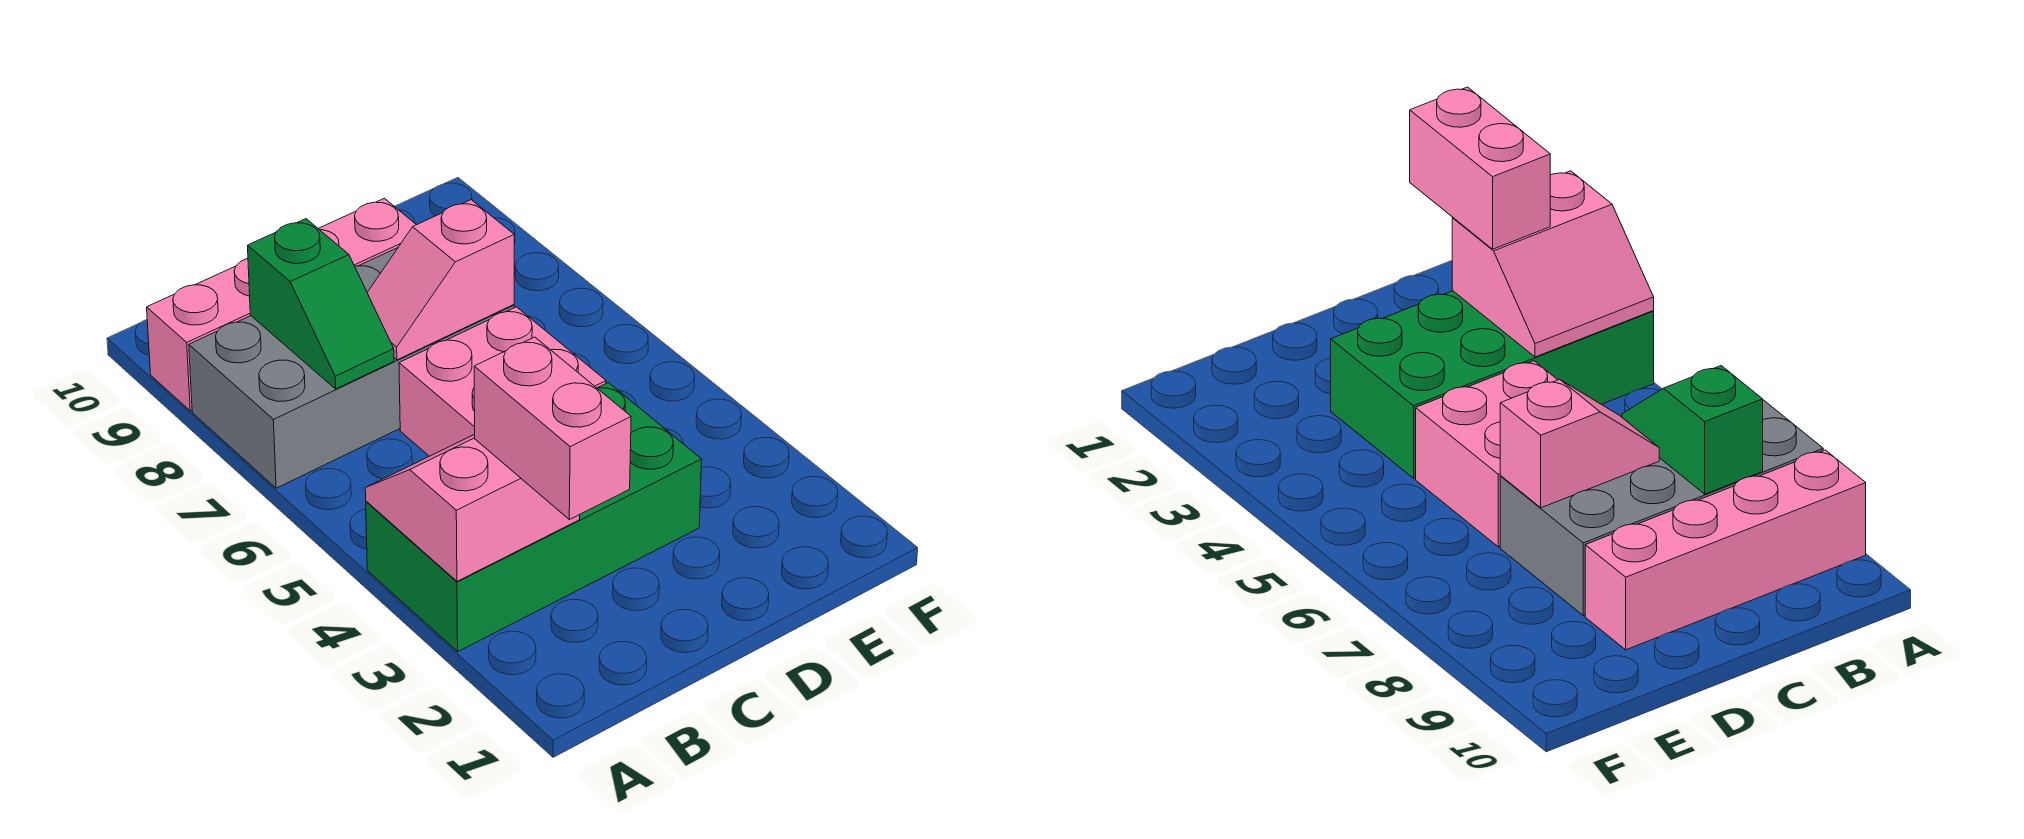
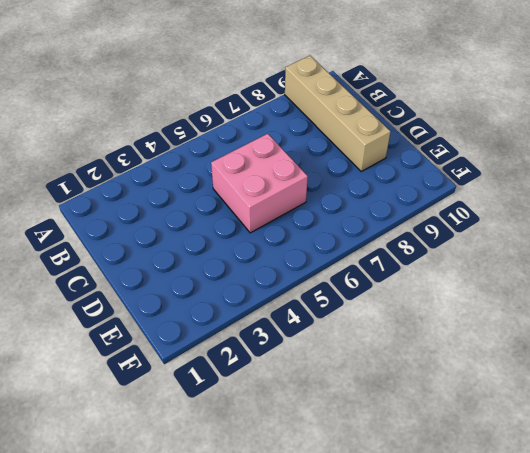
tan 1x4 brick [285,56,391,171] -> pink 1x4 brick [147,198,416,411]
none -> green 2x4 brick [366,383,702,652]
none -> grey 2x4 brick [189,248,514,488]

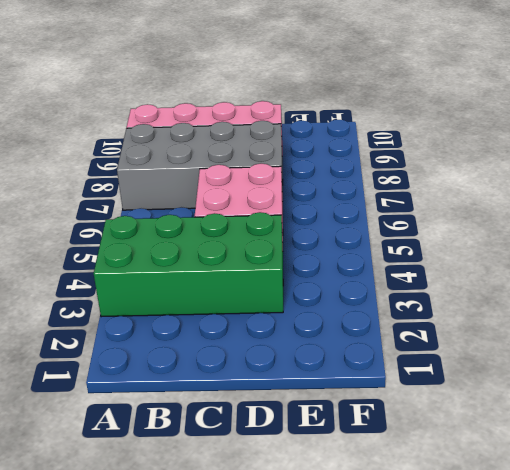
none -> pink 2x2 slope [365,434,580,581]
none -> green 1x2 slope [248,219,394,389]

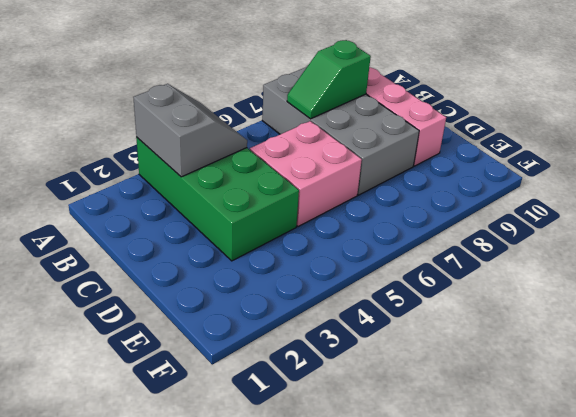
grey 2x2 slope [133,84,247,177] -> pink 2x2 slope [365,434,580,581]
none -> pink 1x2 slope [367,200,514,360]
none -> pink 1x2 brick [474,337,631,520]

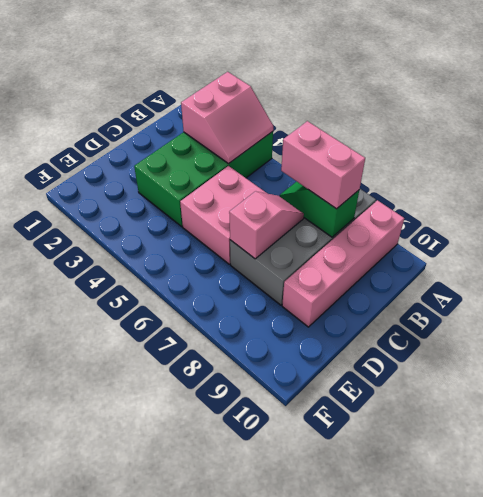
pink 1x2 brick [281,121,365,209] -> pink 1x2 brick moved to [474,337,631,520]

